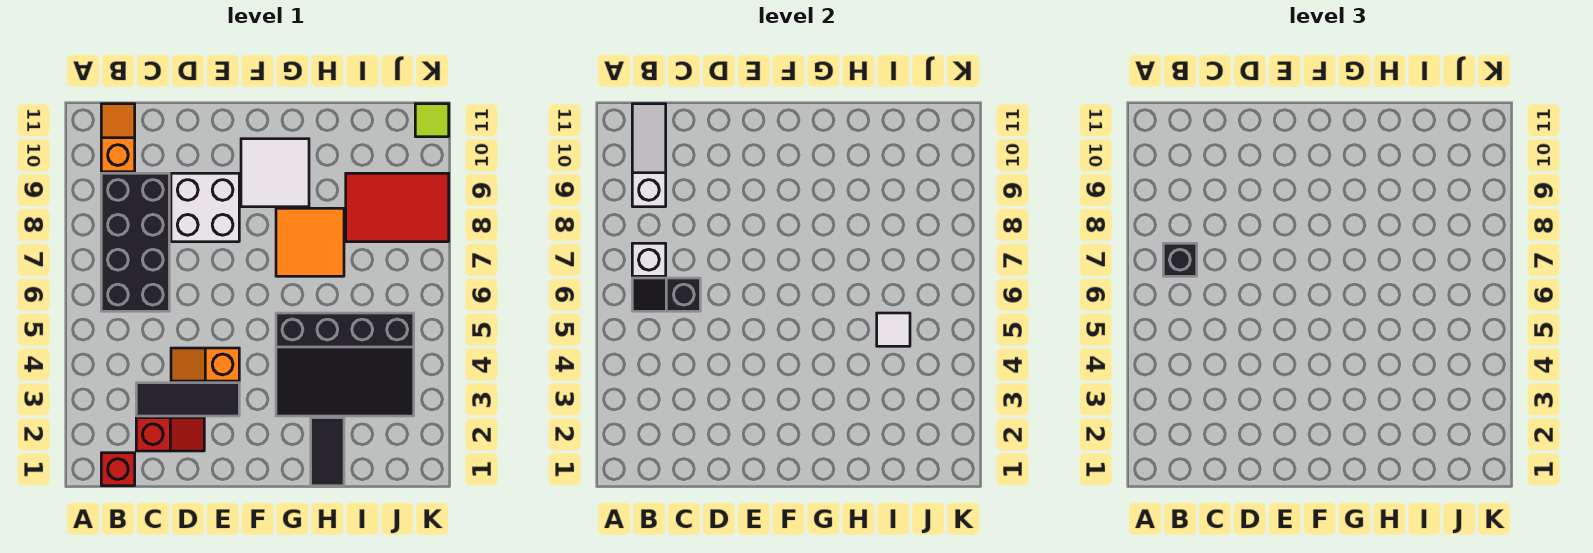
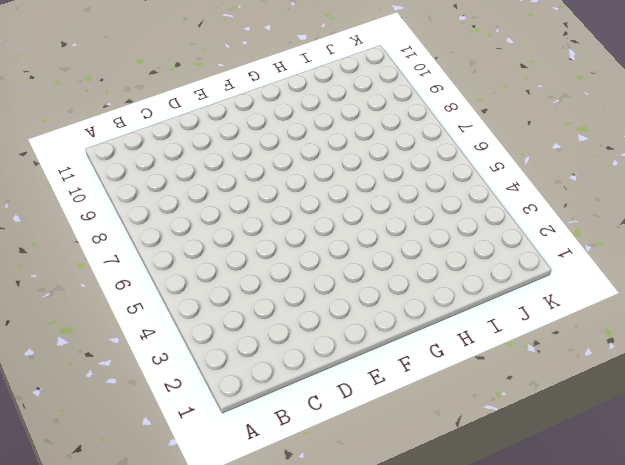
none -> red 1x1 brick [101,453,135,486]
none -> black 2x4 brick [101,173,169,311]
none -> orange 1x2 slope [101,104,135,172]

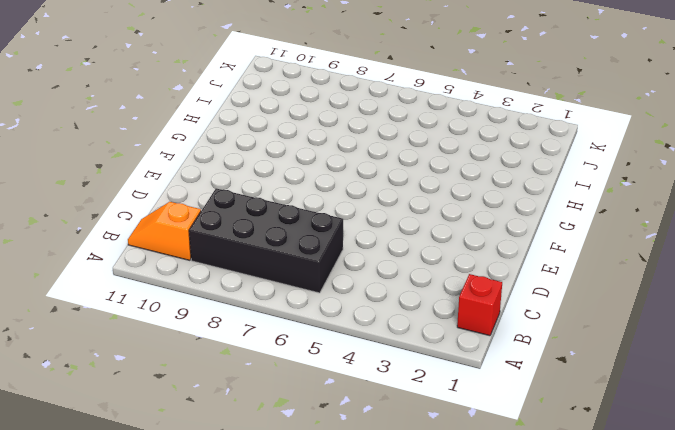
none -> red 1x2 slope [136,418,204,451]
none -> black 1x3 tile [136,383,239,416]
none -> orange 1x2 slope [171,348,239,381]

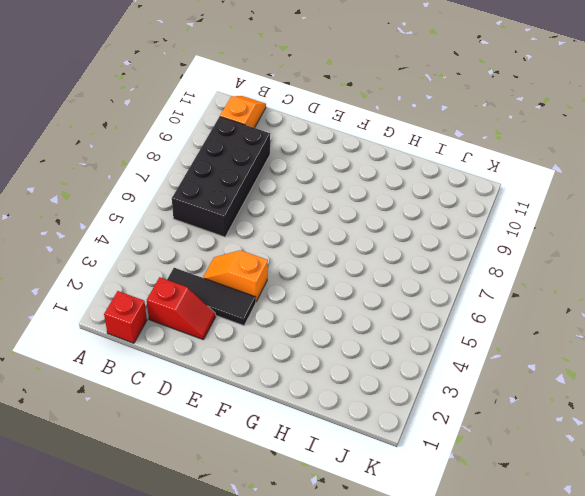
none -> white 2x2 brick [171,173,239,242]
none -> white 2x2 tile [241,139,309,207]
none -> black 3x4 slope [276,313,414,416]

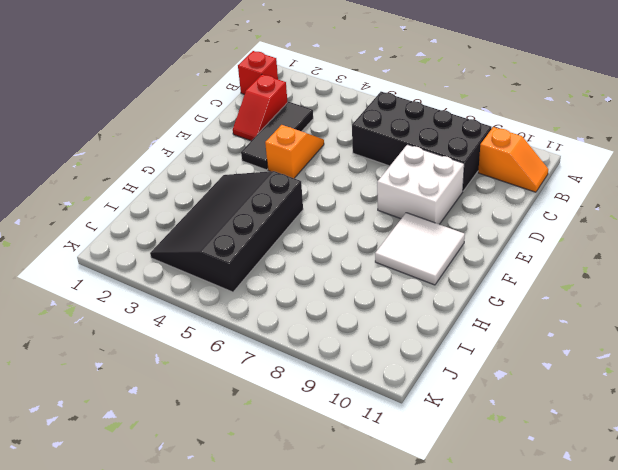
none -> orange 2x2 tile [276,208,344,276]
none -> black 1x2 tile [311,418,344,486]
none -> red 2x3 tile [346,173,449,242]

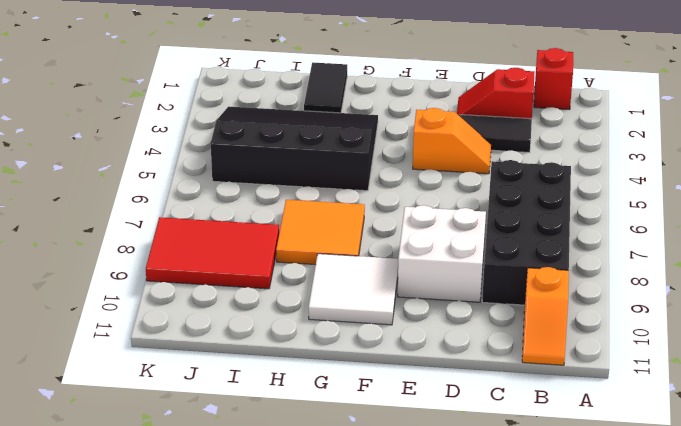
none -> lime 1x1 tile [415,104,449,137]
none -> black 1x2 slope [632,278,700,311]
none -> white 1x1 brick [632,243,666,276]

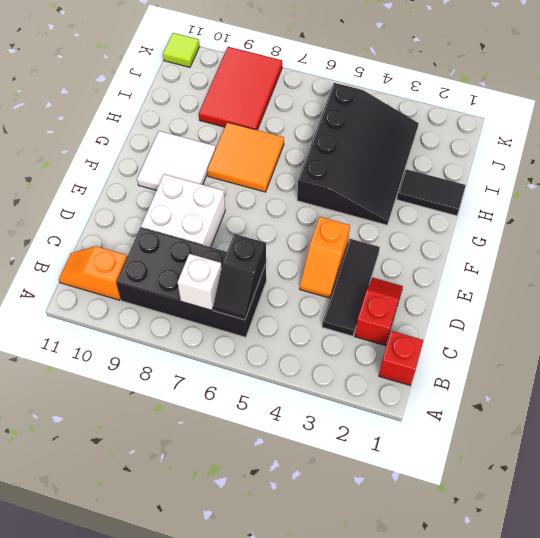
none -> white 1x3 slope [632,104,666,207]
none -> white 1x1 tile [877,313,910,346]
none -> black 1x1 brick [1163,243,1197,276]

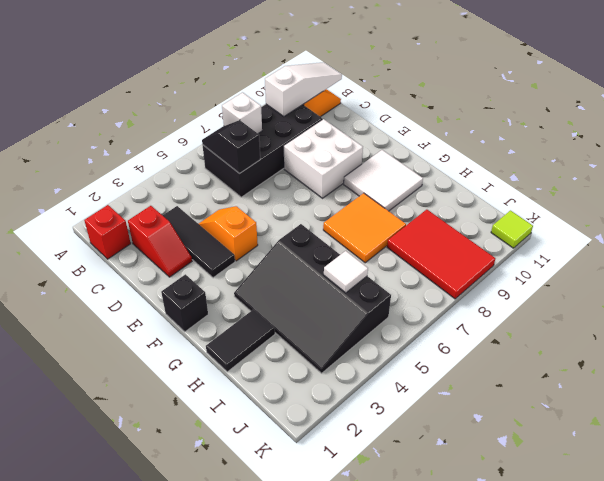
black 1x1 brick [161,274,208,332] -> black 1x1 brick moved to [1163,243,1197,276]

